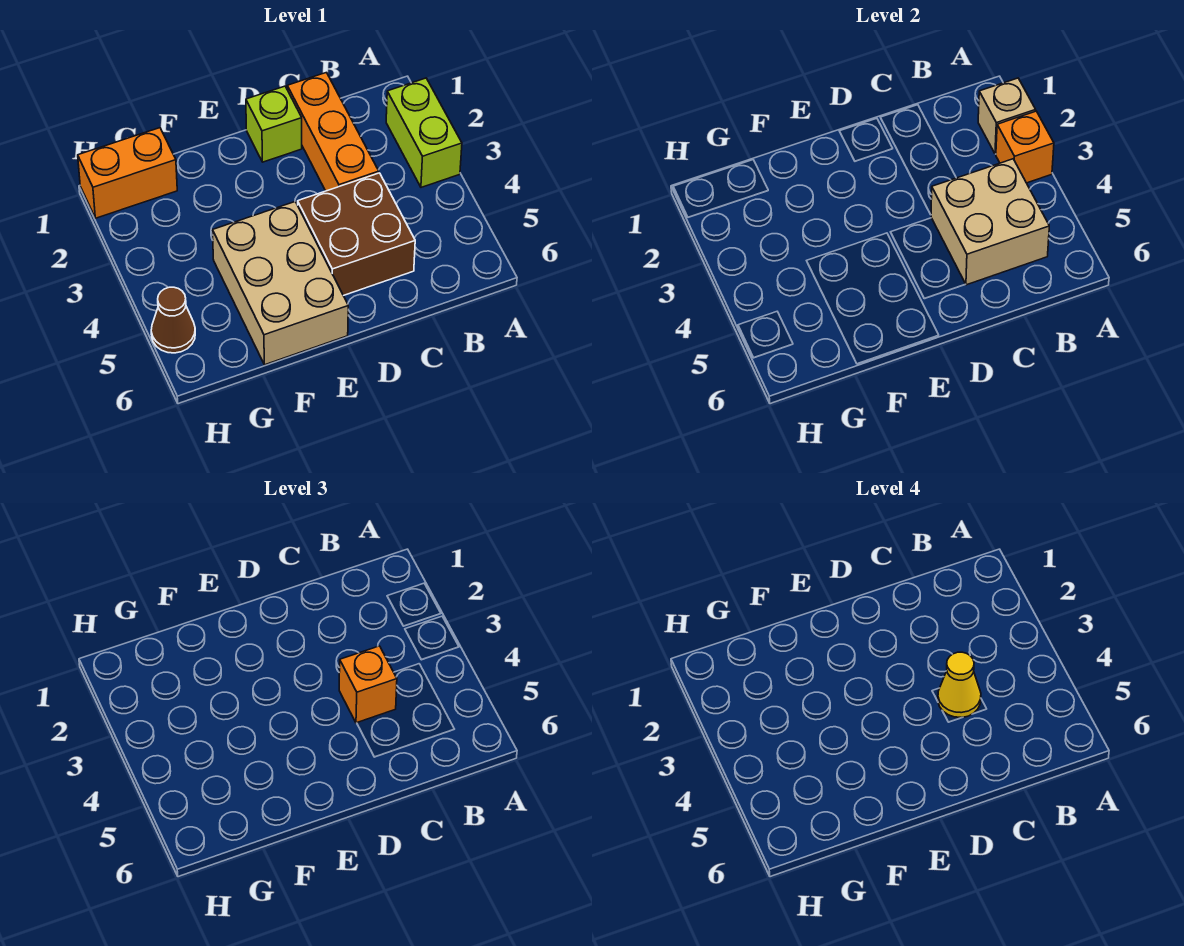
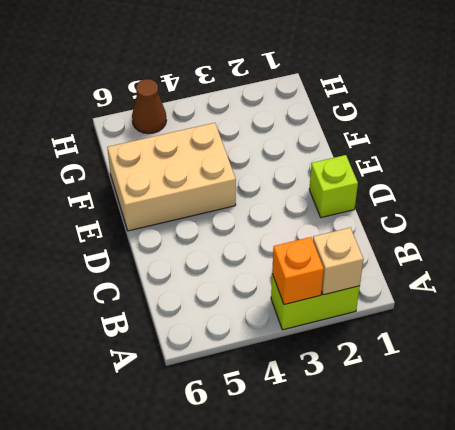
none -> orange 1x3 brick [287,73,379,191]
none -> brown 2x2 brick [298,173,415,296]
none -> orange 1x2 brick [78,128,177,218]

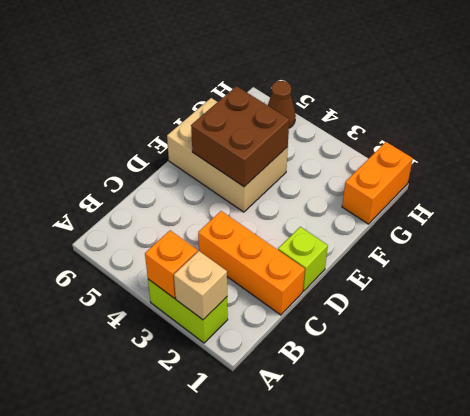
brown 2x2 brick [191,86,289,187] -> brown 2x2 brick moved to [298,173,415,296]
none -> tan 2x2 brick [931,159,1049,285]
none -> orange 1x1 brick [339,646,397,723]
none -> yellow 1x1 cone [938,652,981,717]

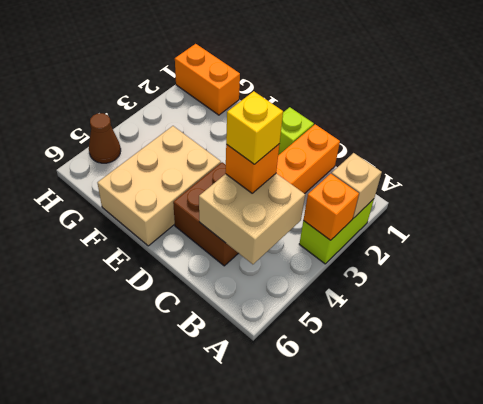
yellow 1x1 brick [226,91,283,164] -> yellow 1x1 cone [938,652,981,717]

